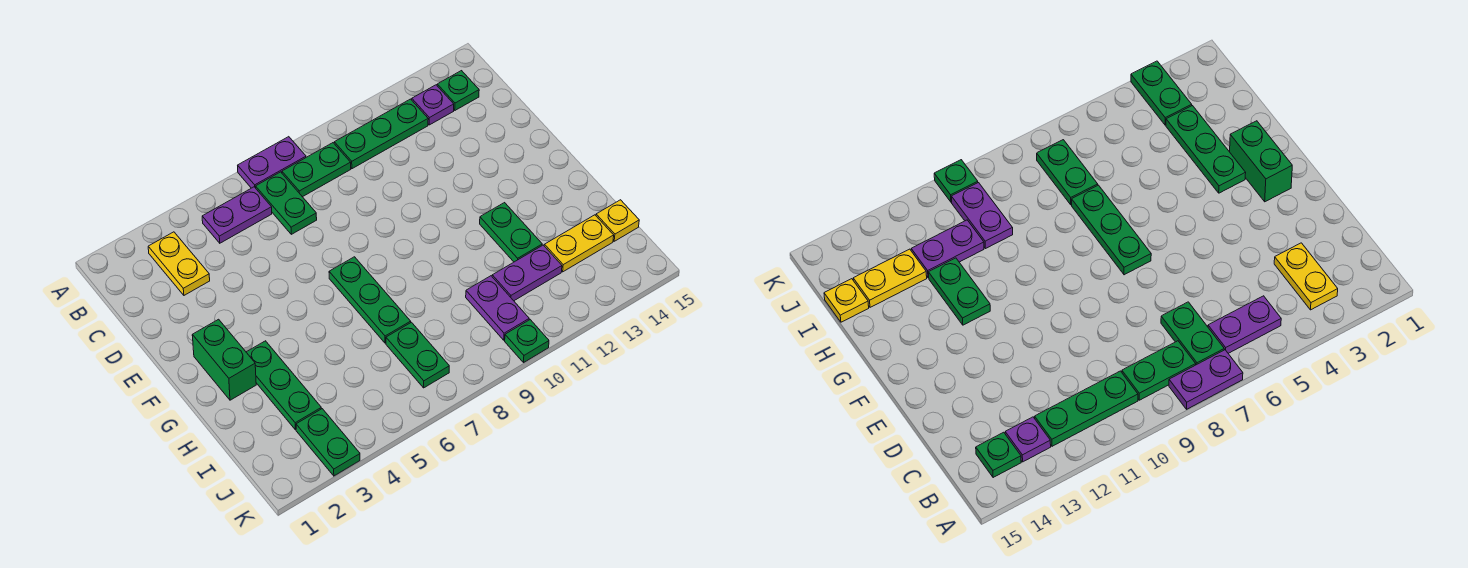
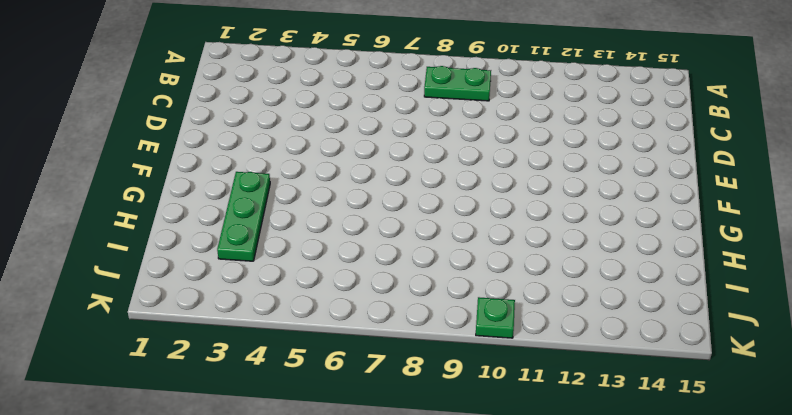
none -> purple 1x2 plate [238,137,306,188]
none -> yellow 1x2 plate [148,232,210,295]
none -> purple 1x2 plate [202,187,272,243]

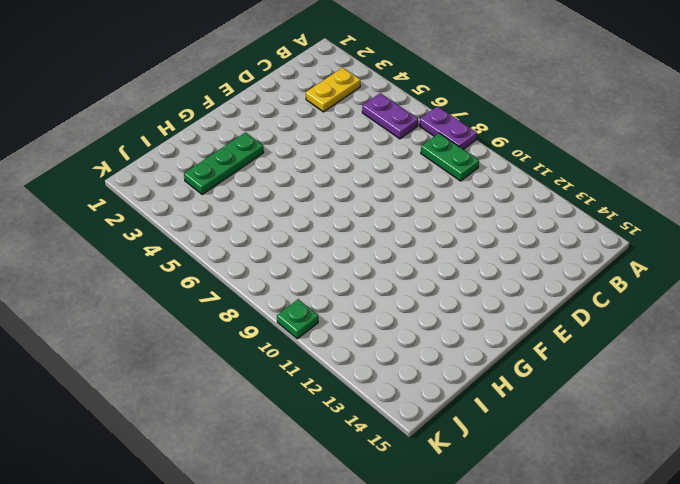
none -> green 1x2 plate [256,172,317,234]
none -> green 1x3 plate [334,99,428,169]
none -> purple 1x1 plate [412,85,454,125]

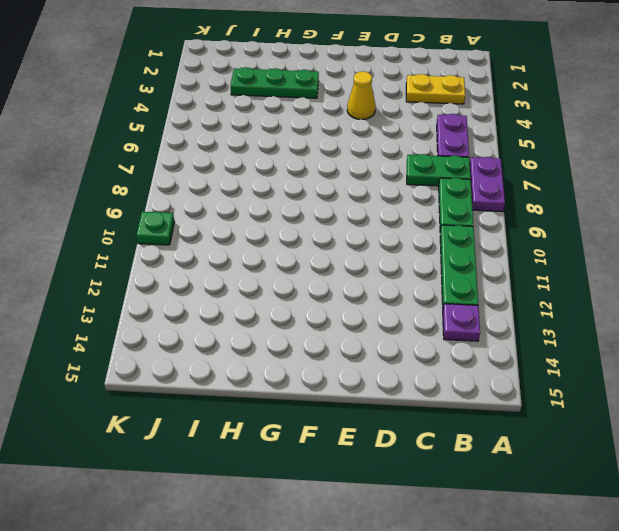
yellow 1x1 cone [347,71,376,119] -> none
none -> green 1x1 plate [437,71,479,110]
none -> green 1x2 brick [192,319,256,400]
none -> green 1x3 plate [329,257,411,343]

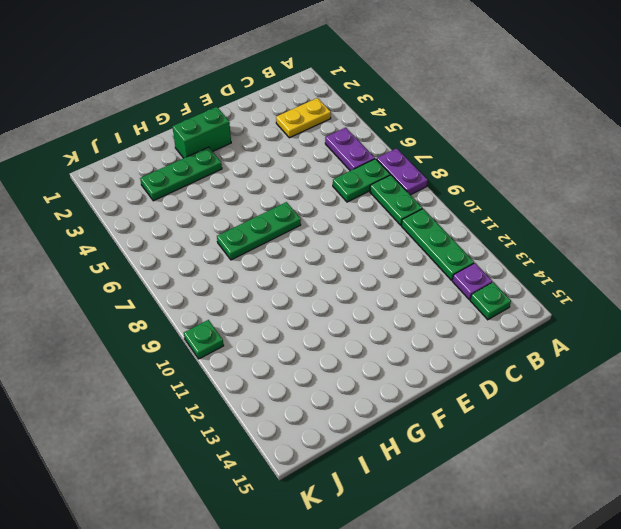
none -> green 1x2 plate [480,203,542,262]
none -> green 1x2 plate [386,322,449,388]
none -> purple 1x2 plate [466,276,529,340]

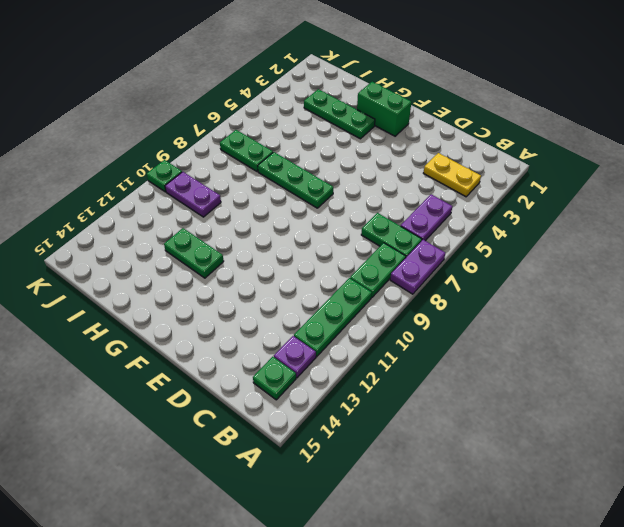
none -> purple 1x2 plate [492,245,562,301]
none -> yellow 1x2 plate [544,215,614,272]
none -> yellow 1x1 plate [596,200,639,241]

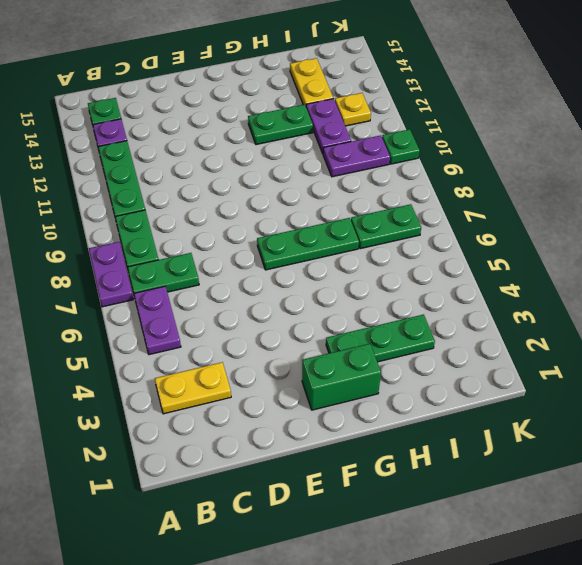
yellow 1x1 plate [335,93,371,126] -> yellow 1x1 plate moved to [596,200,639,241]
none -> green 1x2 plate [296,409,360,476]

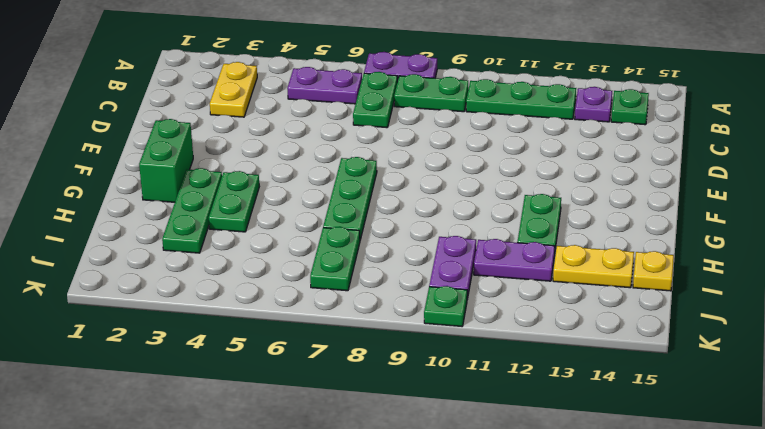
green 1x2 plate [209,171,259,232] -> green 1x2 plate moved to [296,409,360,476]

